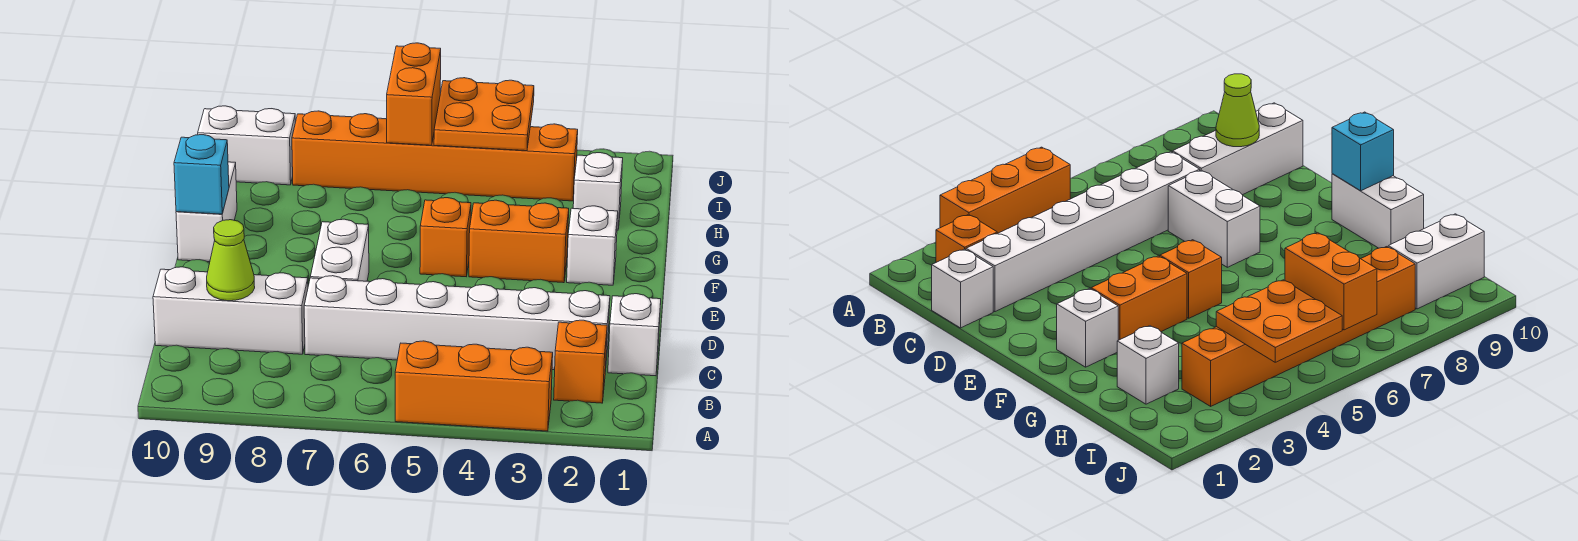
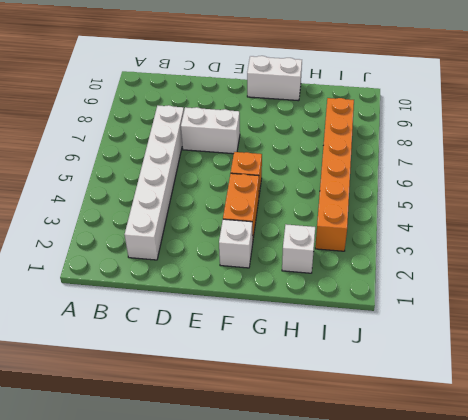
none -> orange 1x3 brick [395,341,553,431]
none -> orange 1x1 brick [554,320,607,403]
none -> white 1x1 brick [608,294,661,376]

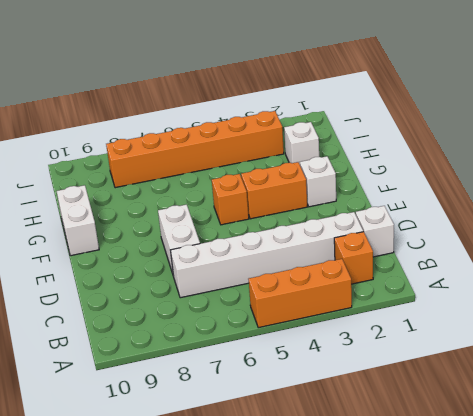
none -> white 1x3 brick [153,267,308,354]
none -> white 1x2 brick [198,106,295,185]
none -> lime 1x1 cone [207,220,255,301]

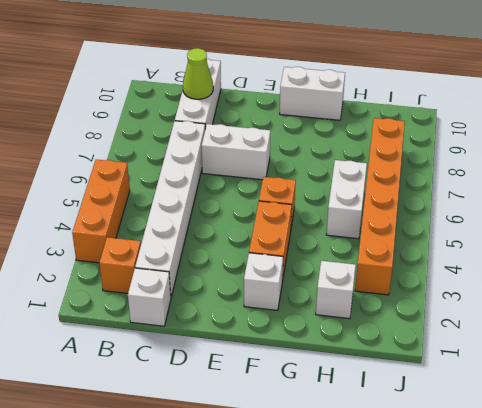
white 1x2 brick [326,160,367,239] -> white 1x2 brick moved to [198,106,295,185]
none -> cyan 1x1 brick [174,135,229,214]
none -> orange 2x2 plate [434,78,534,151]
none -> orange 1x2 brick [387,43,441,145]

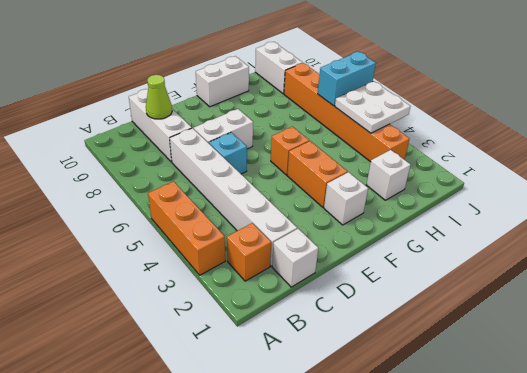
cyan 1x1 brick [209,132,247,174] -> cyan 1x1 brick moved to [174,135,229,214]
white 2x2 plate [335,81,411,133] -> orange 2x2 plate [434,78,534,151]
cyan 1x2 brick [318,52,376,106] -> orange 1x2 brick [387,43,441,145]

